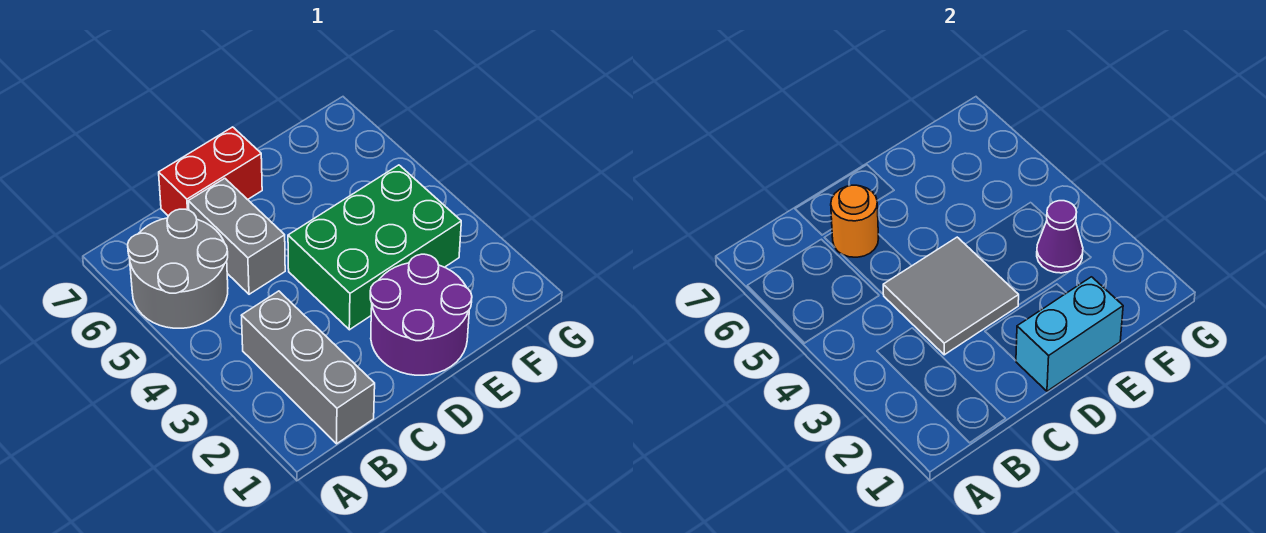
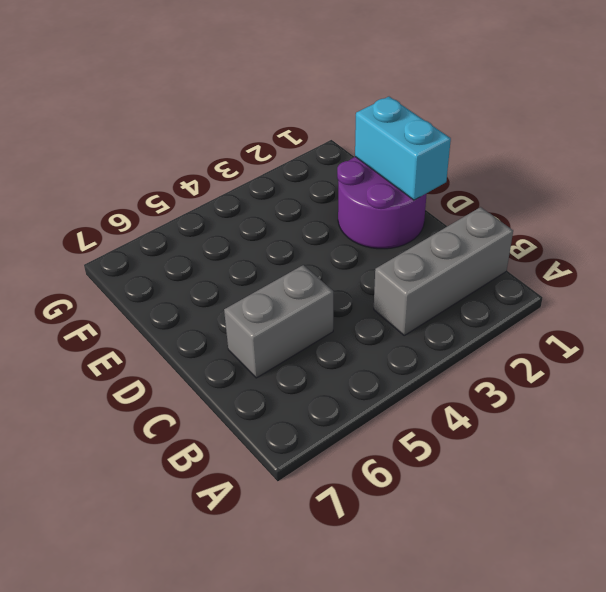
none -> grey 2x2 round brick [128,209,228,328]
none -> red 1x2 brick [159,127,262,216]

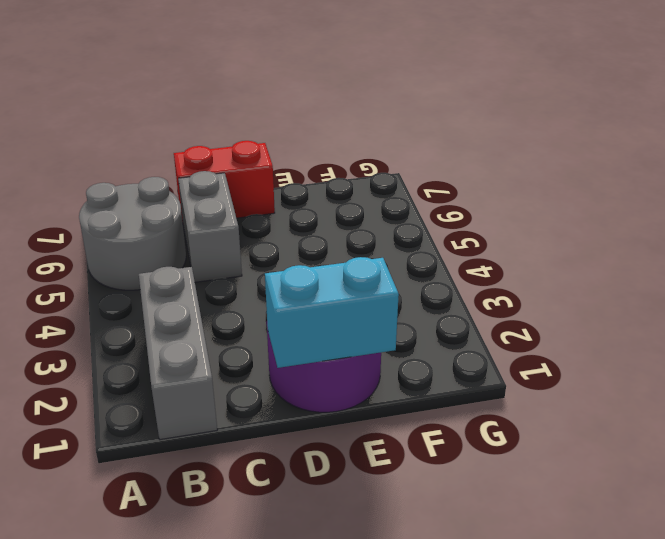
none -> green 2x3 brick [288,165,461,330]
none -> grey 2x2 tile [883,237,1019,355]

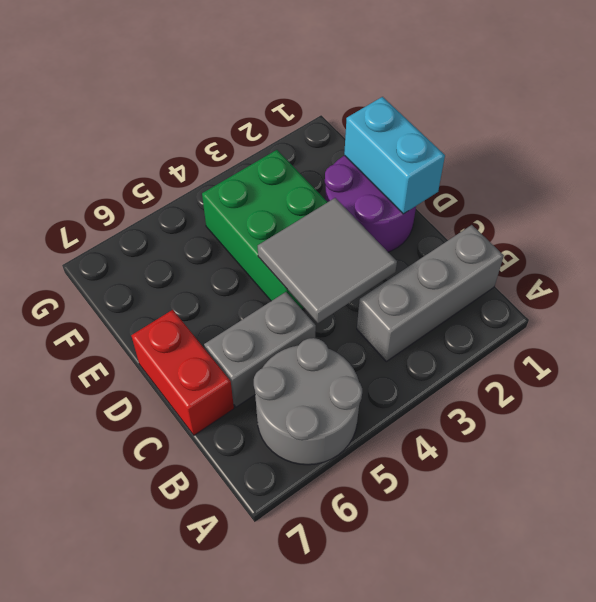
none -> orange 1x1 round brick [831,185,879,257]
none -> purple 1x1 cone [1037,201,1083,273]

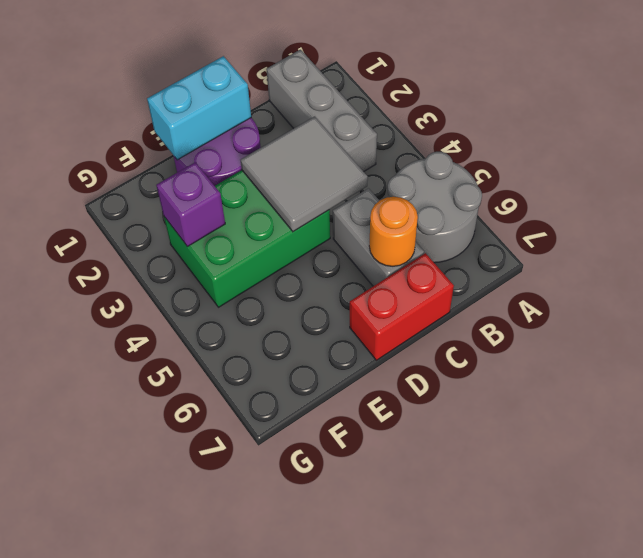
purple 1x1 brick [156,162,225,247] -> purple 1x1 cone [1037,201,1083,273]

